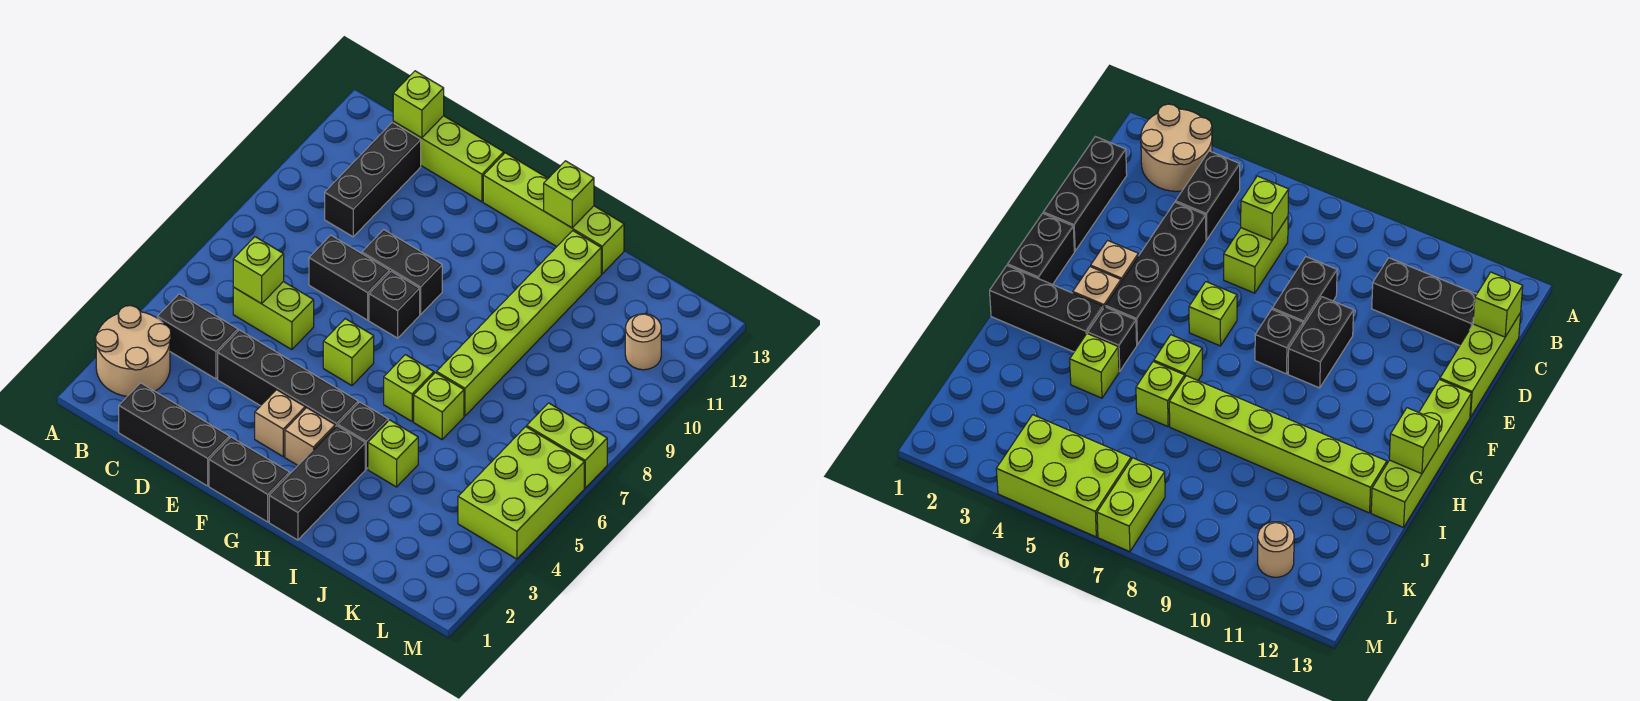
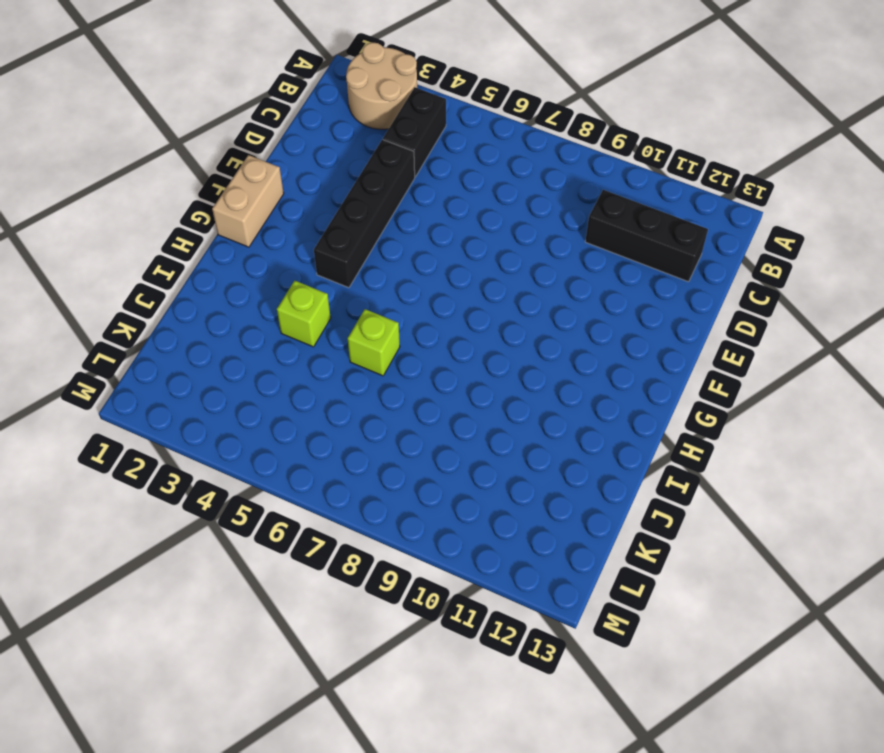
tan 1x2 brick [212,155,284,247] -> black 1x2 brick [209,437,290,522]
none -> black 1x3 brick [119,383,229,486]
none -> lime 1x2 brick [233,282,314,350]
none -> lime 1x3 brick [393,116,504,202]

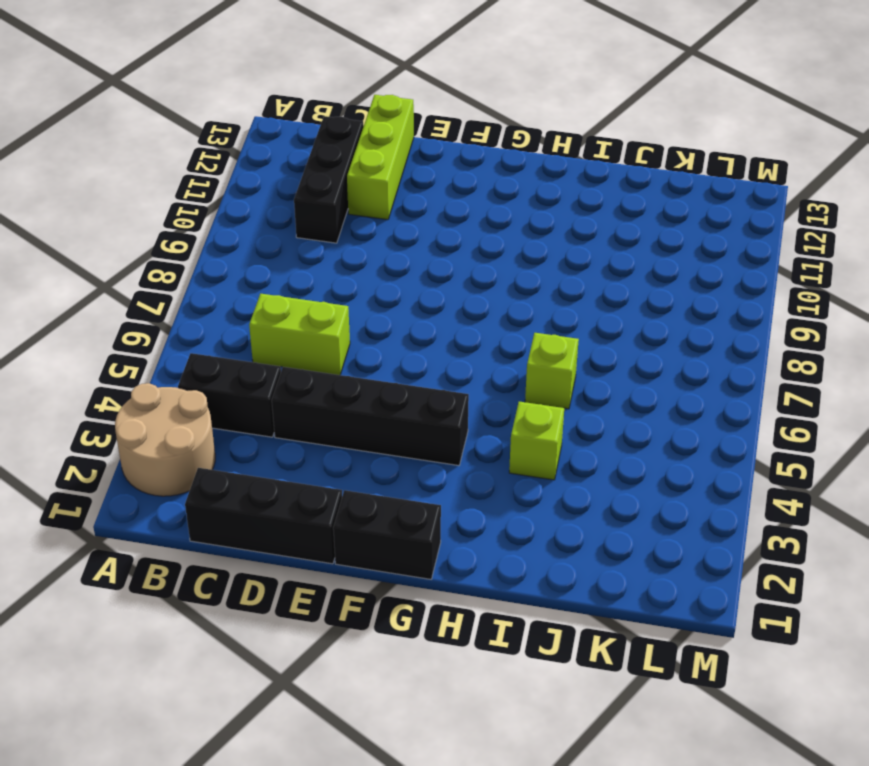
lime 1x3 brick [347,95,414,220] -> lime 1x3 brick turned to [393,116,504,202]
none -> black 1x2 brick [309,235,389,320]
none -> black 1x2 brick [362,230,442,314]
none -> tan 1x1 brick [255,390,305,456]

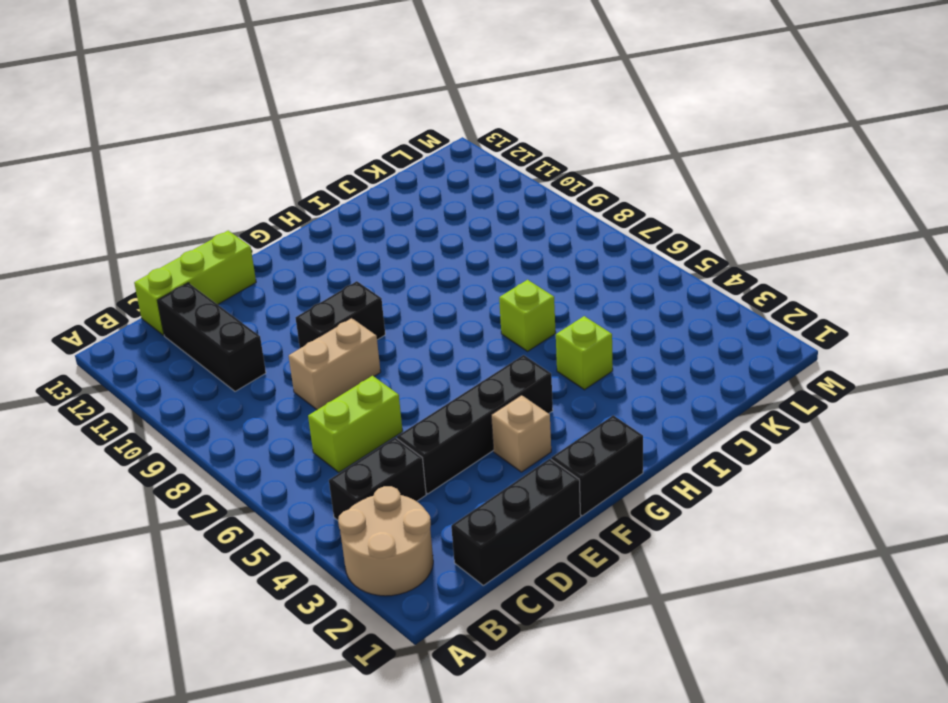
tan 1x2 brick [289,318,381,410] -> black 1x2 brick [309,235,389,320]
none -> lime 1x1 brick [323,319,374,385]
none -> black 1x1 brick [369,271,420,338]
none -> lime 1x4 brick [483,153,624,274]

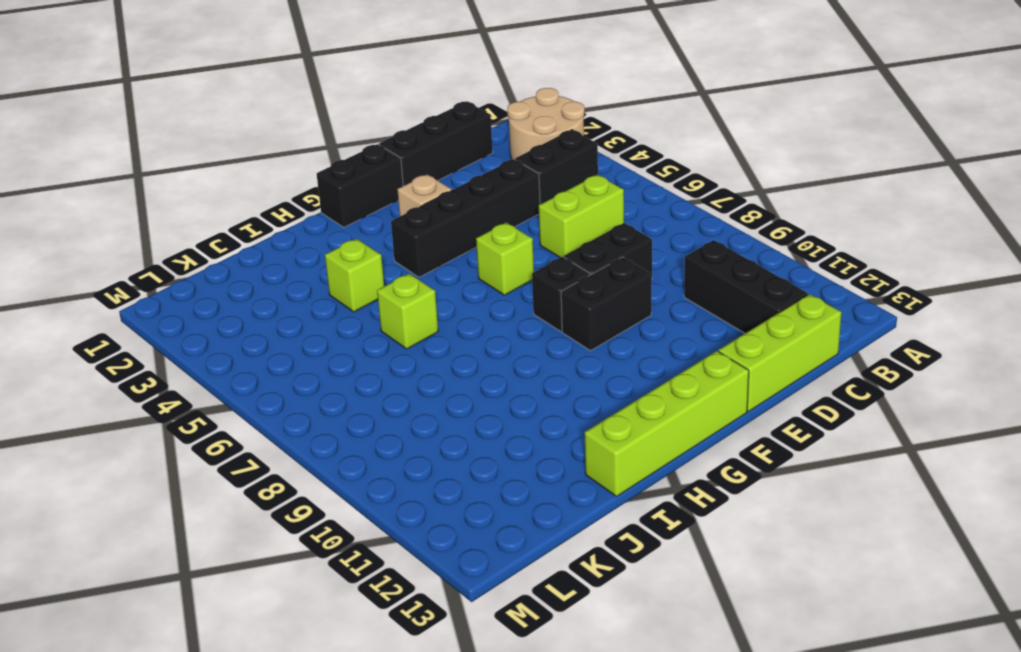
none -> tan 1x1 brick [285,408,335,465]
none -> black 1x3 brick [269,426,365,540]
none -> black 1x1 brick [338,402,388,469]

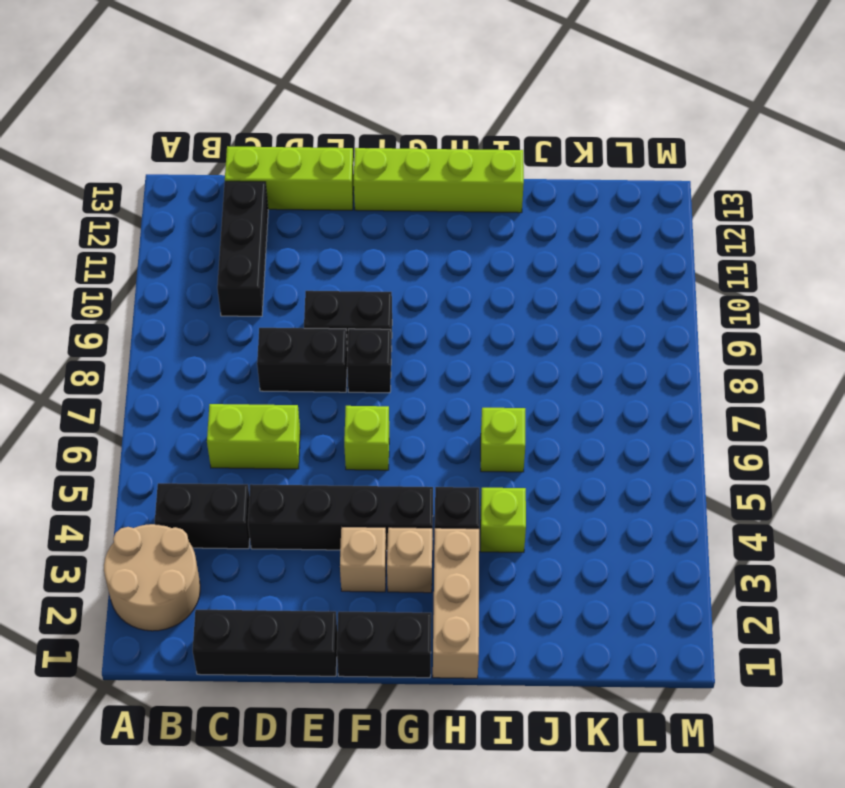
tan 1x3 brick [433,528,479,678] -> black 1x3 brick [269,426,365,540]
none -> lime 1x1 brick [384,355,434,421]
none -> lime 1x6 brick [437,231,601,416]
none -> lime 2x3 brick [458,427,584,559]

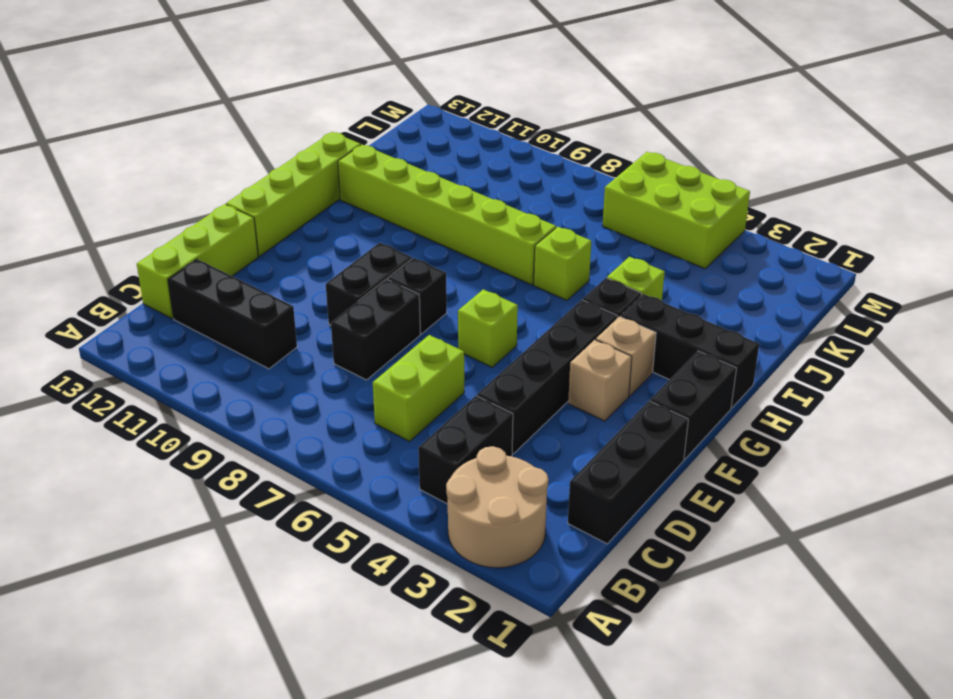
none -> lime 1x1 brick [384,355,434,421]
none -> lime 1x2 brick [527,403,607,488]
none -> tan 1x1 round brick [625,314,661,370]

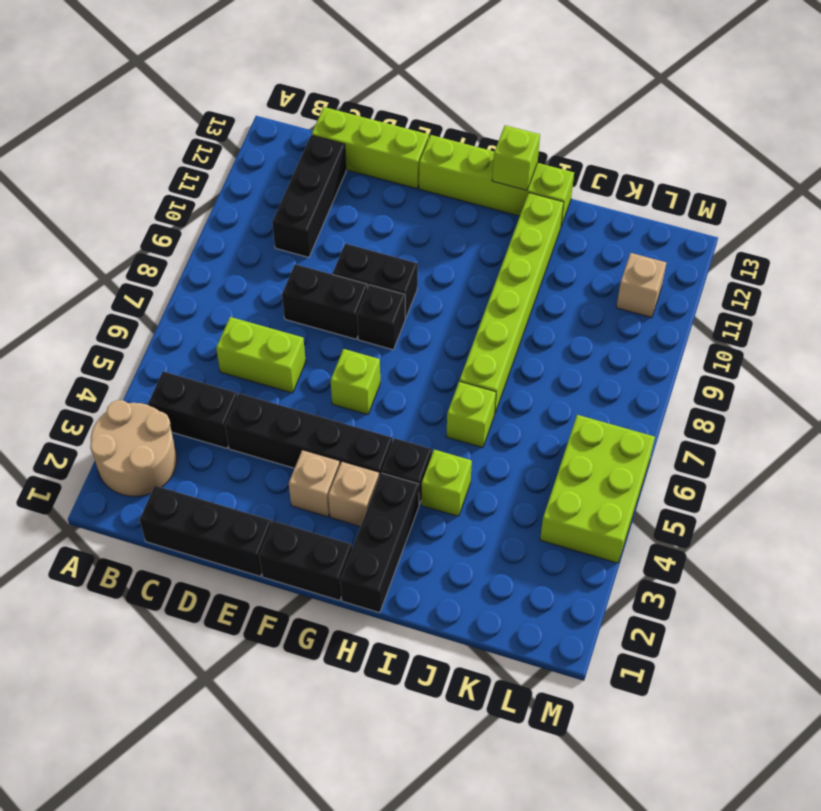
tan 1x1 brick [616,253,666,318] -> tan 1x1 round brick [625,314,661,370]
none -> lime 1x1 brick [384,355,434,421]
none -> lime 1x2 brick [527,403,607,488]
none -> lime 1x1 brick [233,237,284,304]

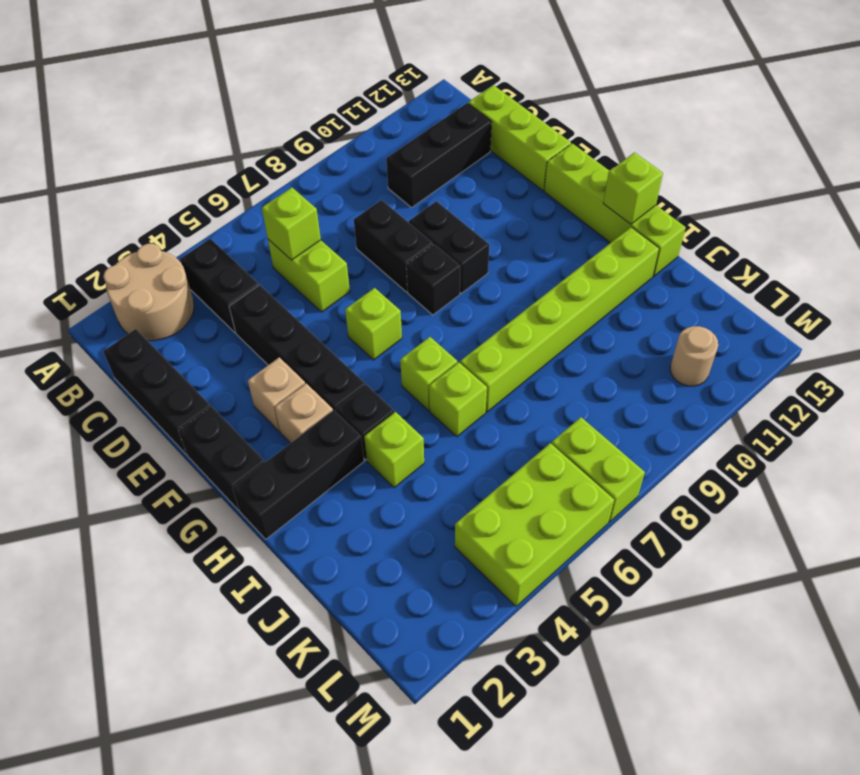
none -> lime 1x1 brick [393,71,444,138]

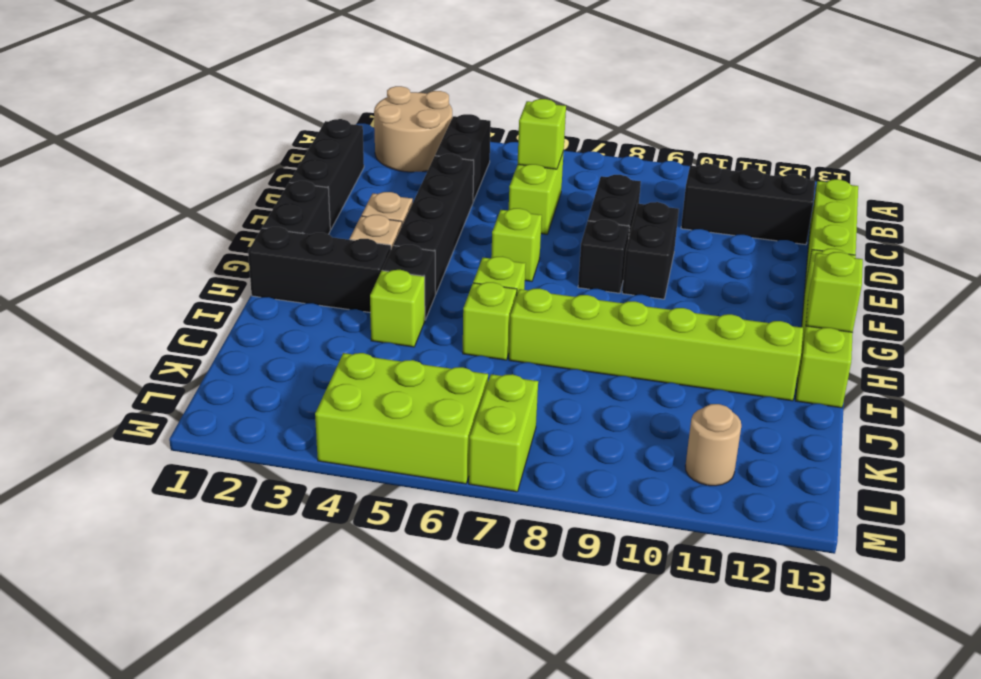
none -> lime 1x1 brick [393,71,444,138]

